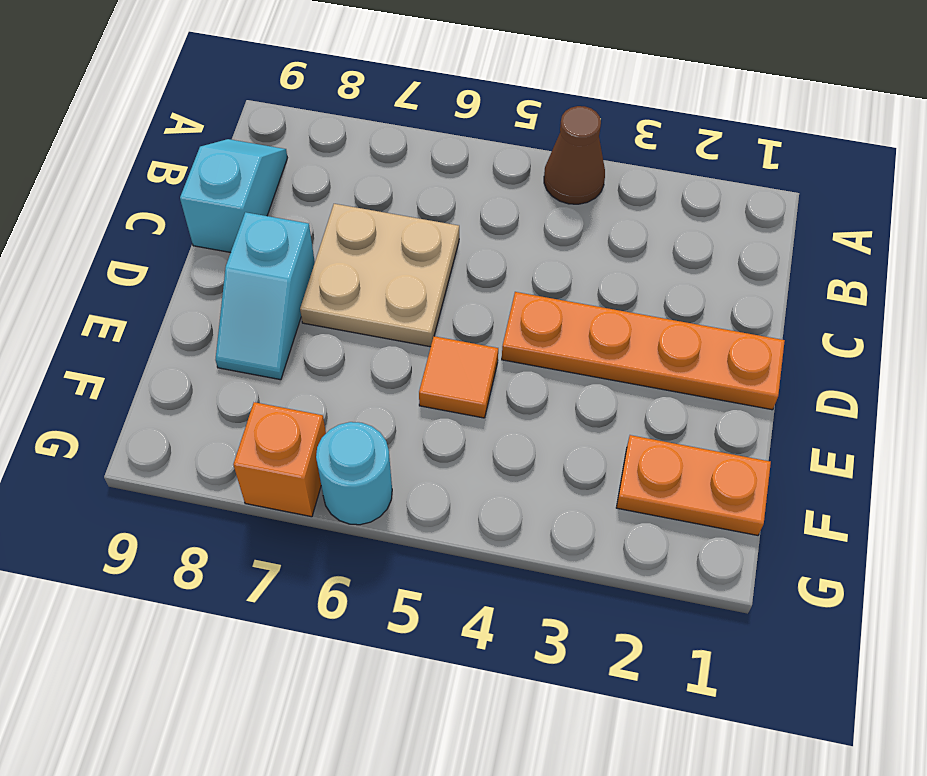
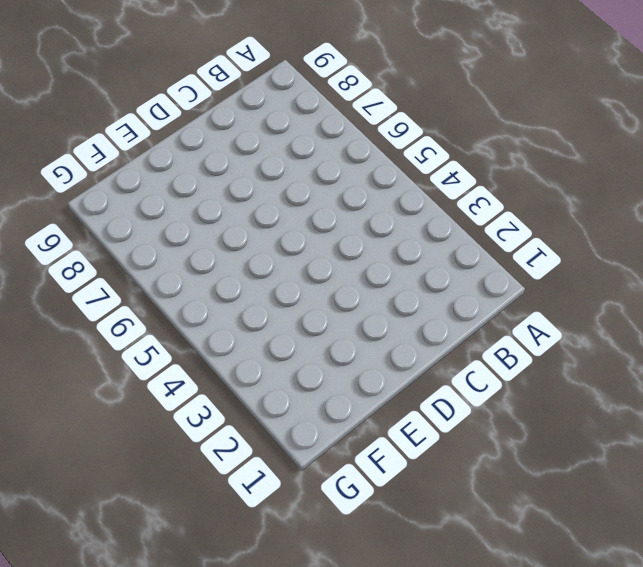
none -> brown 1x1 cone [544,106,605,204]
none -> cyan 1x2 slope [180,139,287,253]

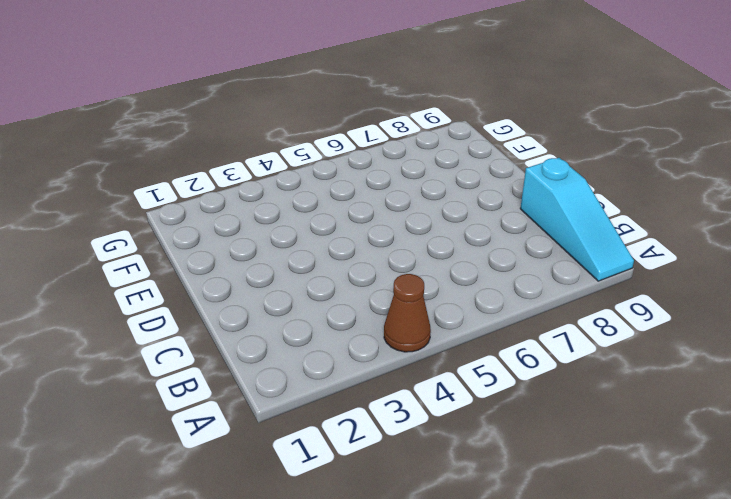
cyan 1x3 slope [520,158,634,281] -> cyan 1x2 slope [180,139,287,253]
none -> tan 2x2 plate [300,204,459,347]
none -> orange 1x4 plate [502,292,785,410]

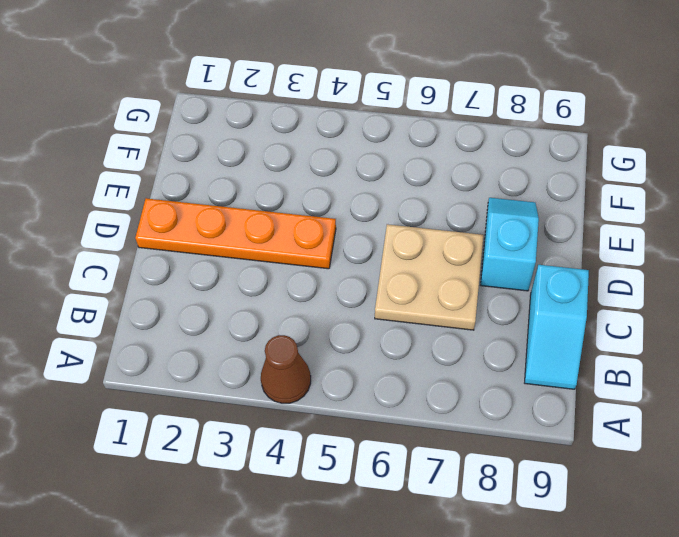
none -> orange 1x1 tile [419,336,498,418]
none -> orange 1x2 plate [616,435,771,535]

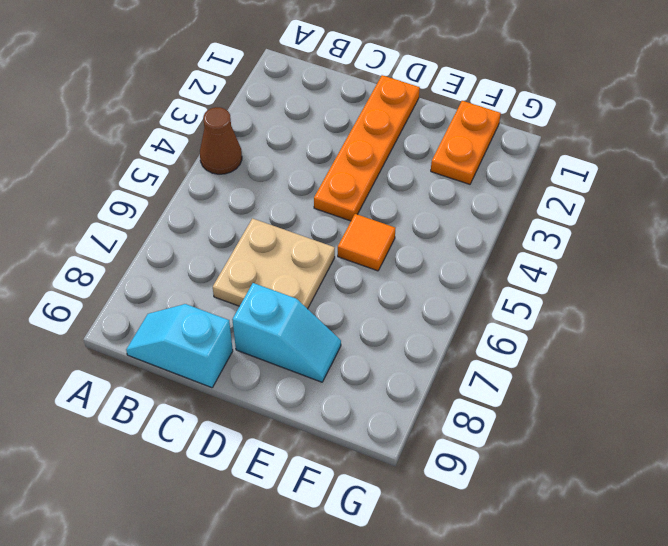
none -> cyan 1x1 round brick [316,422,392,525]
none -> orange 1x1 brick [233,402,326,517]

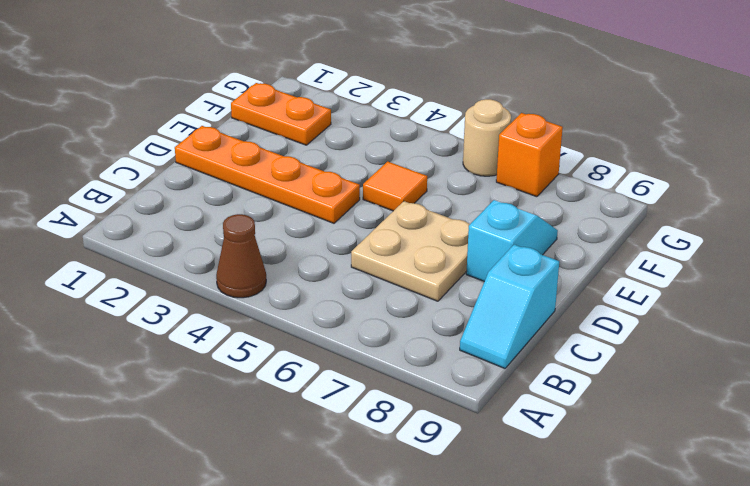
tan 1x1 round brick [463,99,511,176] -> cyan 1x1 round brick [316,422,392,525]

